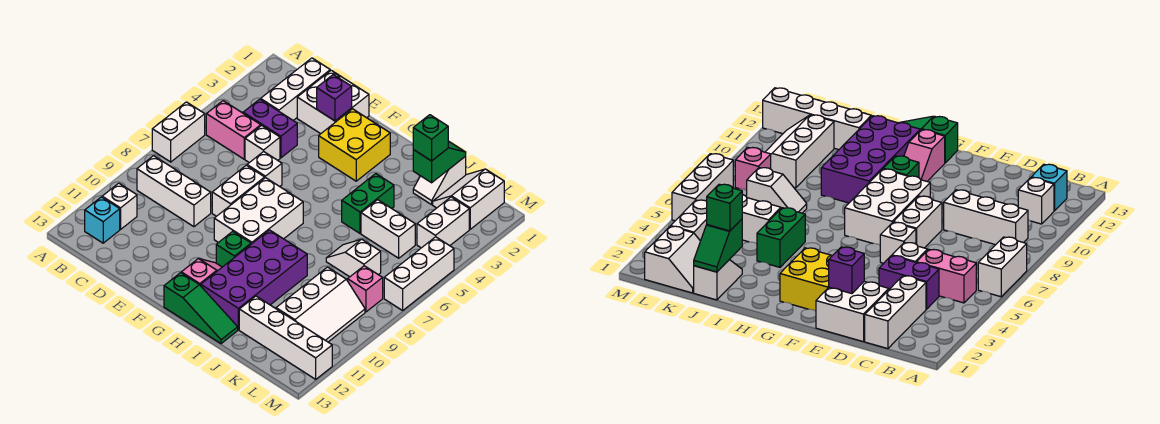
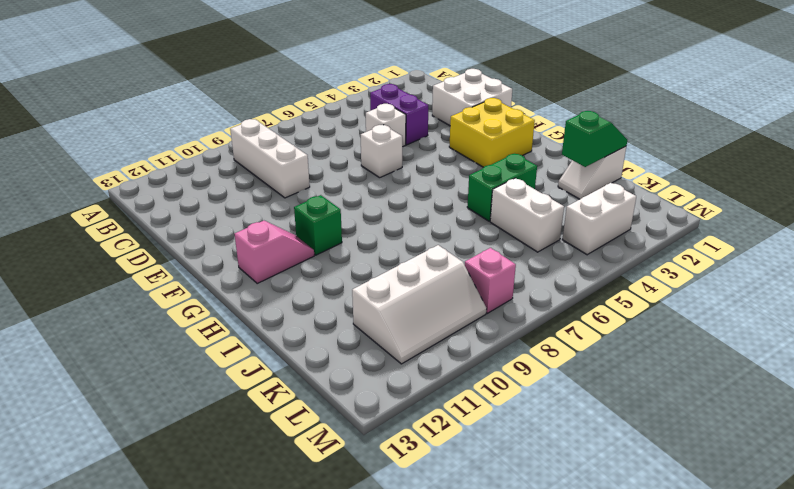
none -> white 1x2 brick [152,102,205,162]
none -> pink 1x2 brick [206,101,261,159]
none -> white 1x1 brick [102,183,137,229]
none -> cyan 1x1 brick [85,197,120,243]

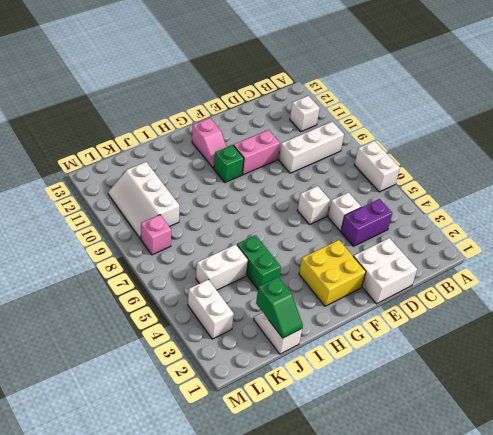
pink 1x2 brick [233,130,280,175] -> pink 1x2 brick moved to [206,101,261,159]
none -> cyan 1x1 brick [85,197,120,243]
none -> white 1x3 brick [261,58,330,120]
none -> white 1x2 brick [212,165,265,216]
none -> white 2x3 brick [214,178,303,244]

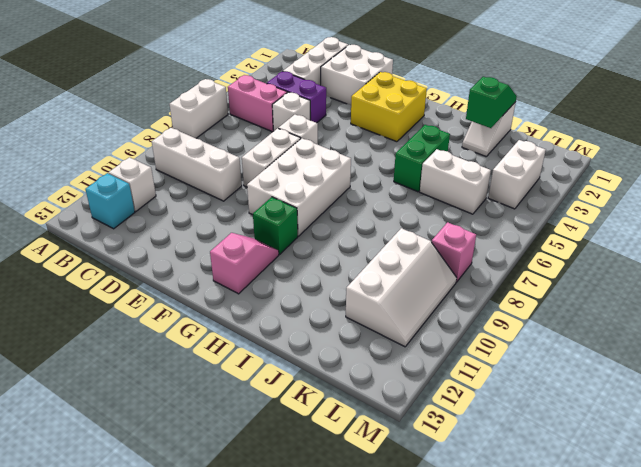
none -> green 1x3 slope [164,273,238,344]
none -> purple 2x4 brick [201,230,307,330]
none -> white 1x2 slope [326,239,381,277]
none -> white 1x4 brick [239,296,332,379]

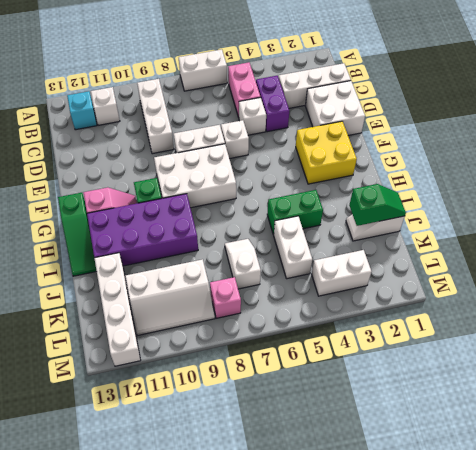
none -> white 2x2 slope [433,169,504,229]
none -> white 1x3 brick [384,237,454,310]
none -> purple 1x1 brick [317,75,352,121]
none -> green 1x1 brick [413,115,448,161]

